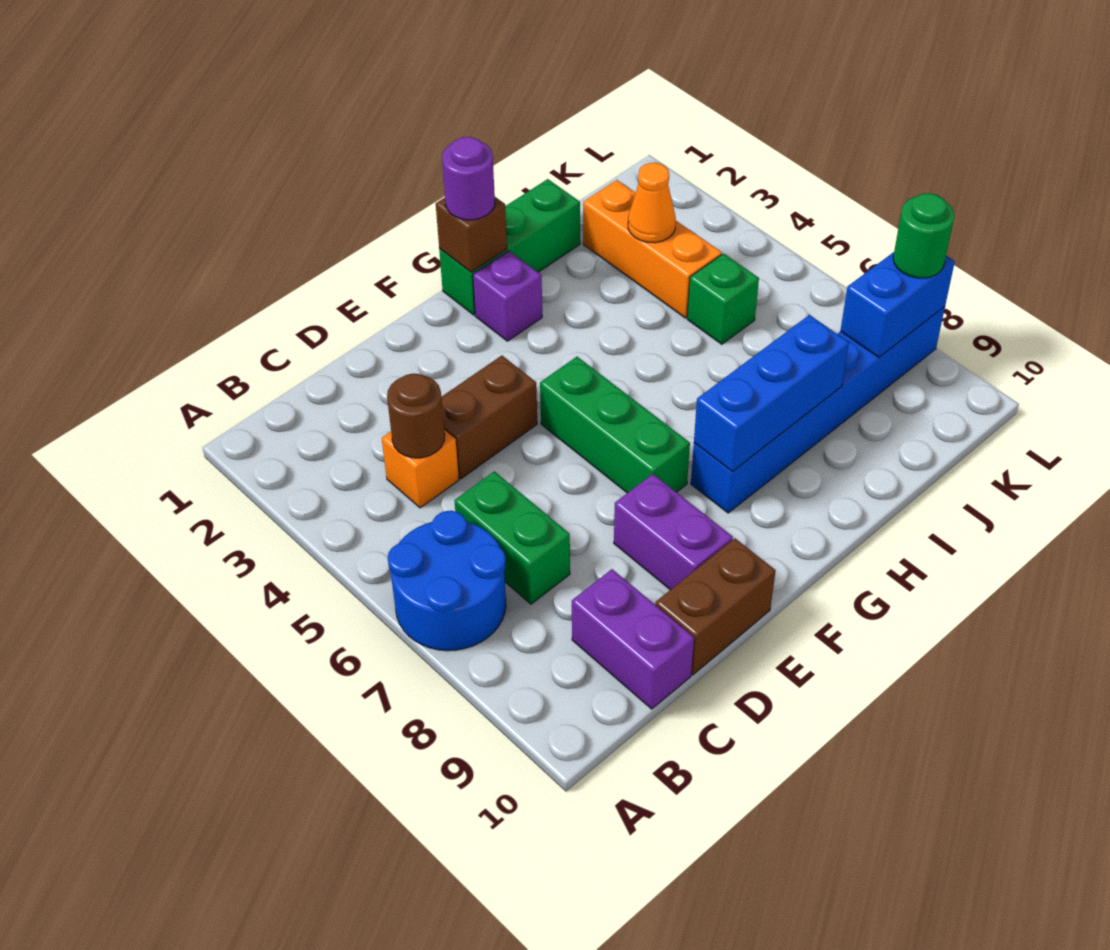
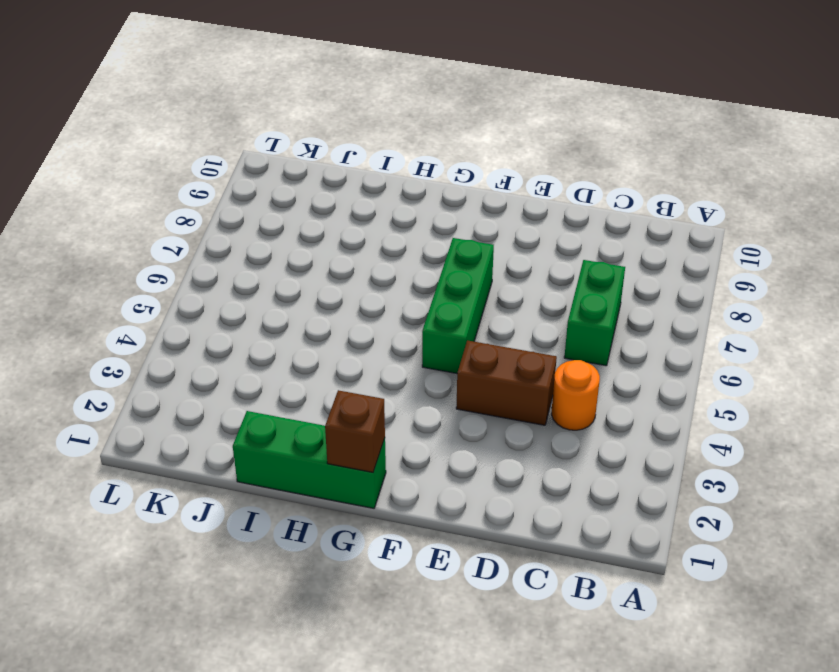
orange 1x1 round brick [551,360,600,430] -> orange 1x1 brick [382,430,459,508]
none -> blue 2x2 round brick [388,511,506,651]
none -> purple 1x2 brick [572,569,694,709]
none -> brown 1x2 brick [655,539,776,675]

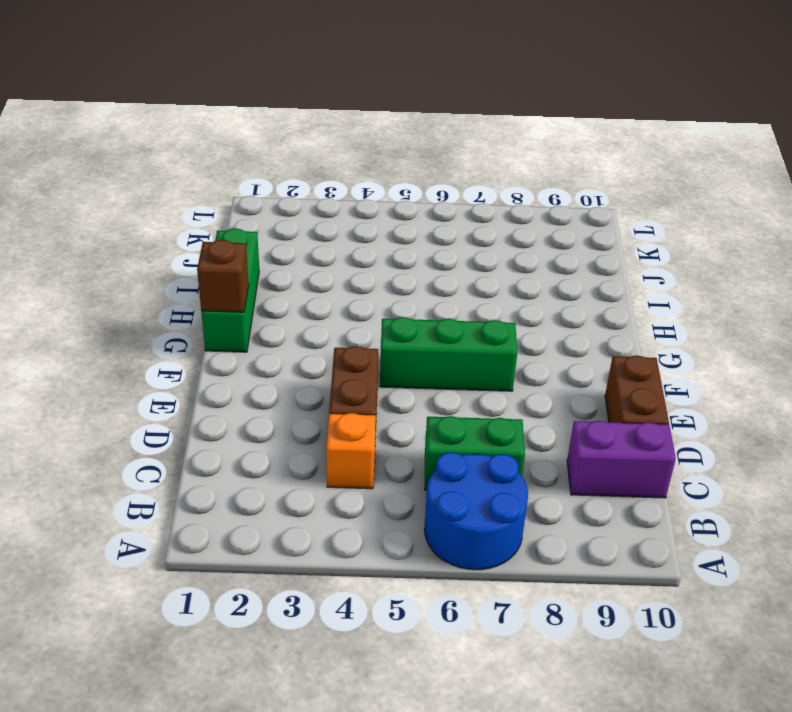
none -> purple 1x2 brick [614,474,733,590]
none -> purple 1x1 brick [473,251,542,341]
none -> blue 1x6 brick [691,307,945,513]

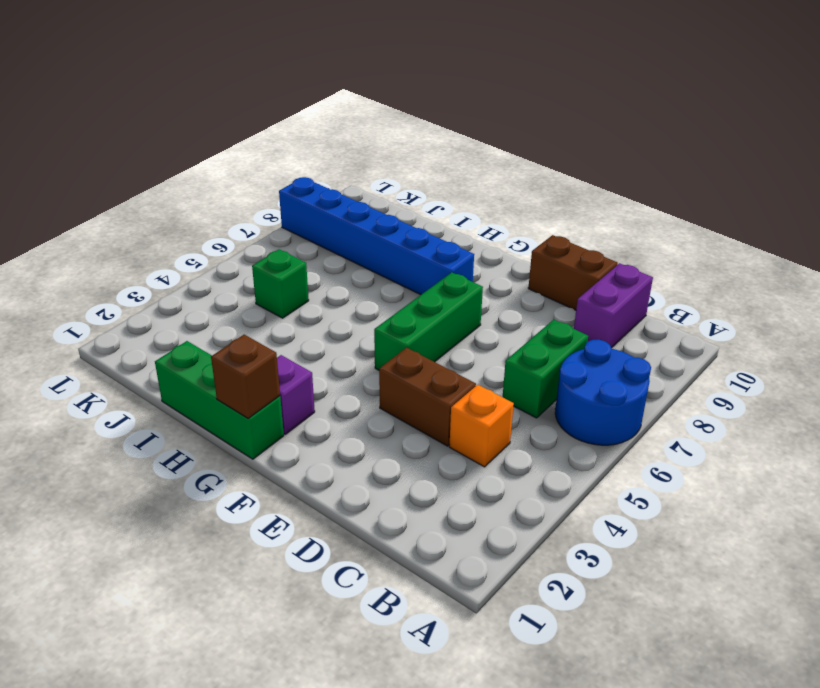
none -> purple 1x2 brick [614,474,733,590]
none -> orange 1x3 brick [583,180,722,318]
none -> brown 1x1 round brick [387,374,445,458]

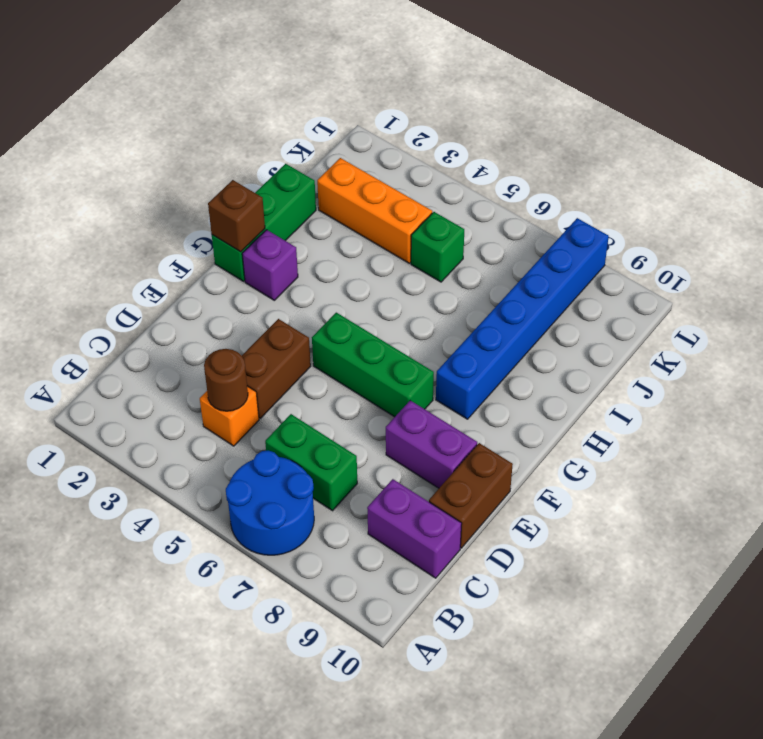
none -> blue 1x3 brick [694,315,849,472]
none -> orange 1x1 cone [628,163,676,243]
none -> blue 1x2 brick [840,252,955,357]

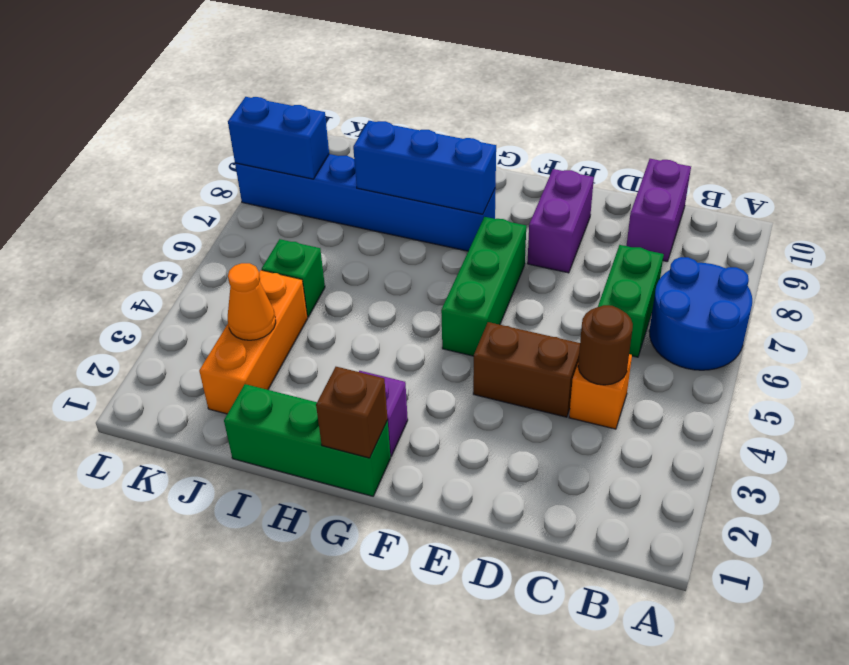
none -> brown 1x2 brick [655,539,776,675]
none -> purple 1x1 round brick [442,137,495,220]
none -> green 1x1 round brick [893,193,954,278]

